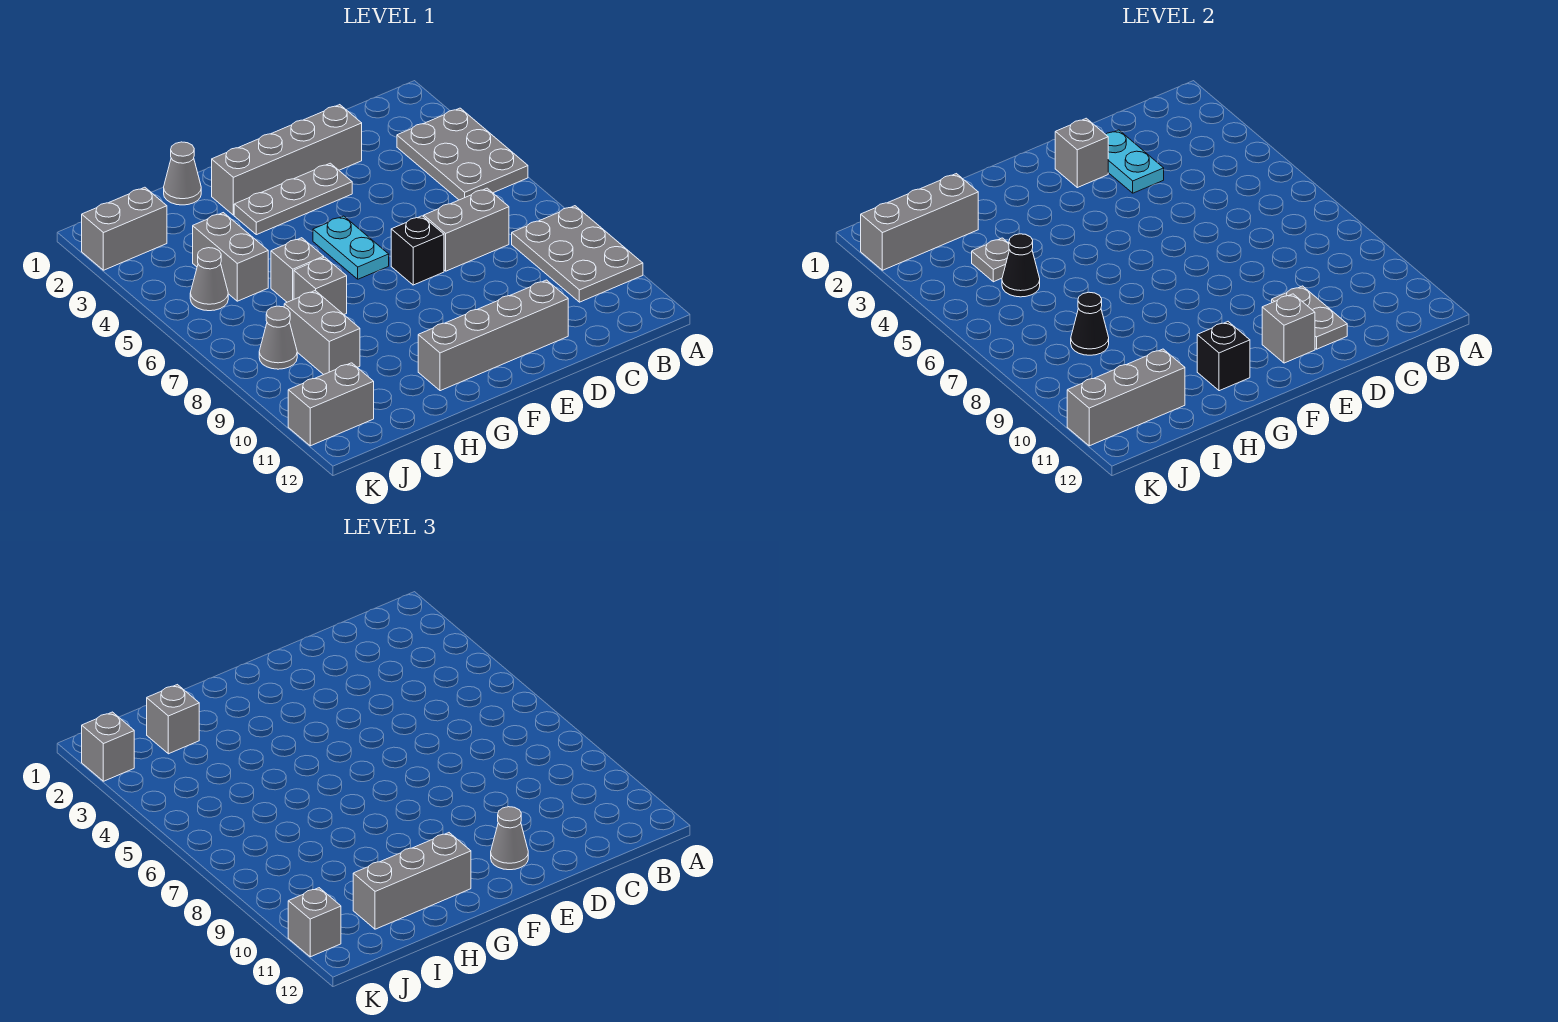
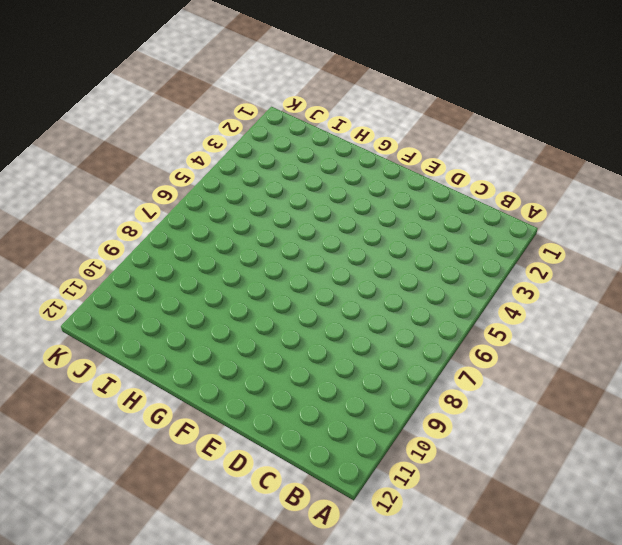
none -> grey 2x3 plate [397,108,528,200]
none -> grey 2x3 plate [512,206,643,302]
none -> grey 1x2 brick [424,188,509,271]
none -> grey 1x4 brick [212,105,362,215]

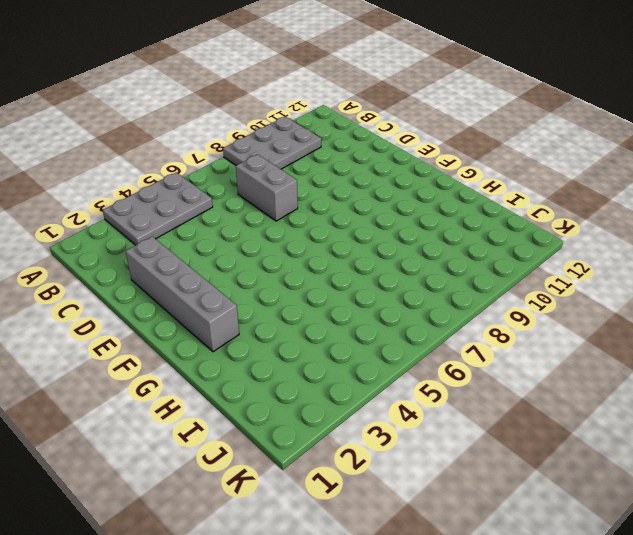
none -> grey 1x4 brick [418,280,568,391]
none -> grey 1x3 plate [234,163,352,235]
none -> black 1x1 brick [391,216,444,285]
none -> cyan 1x2 plate [313,216,389,279]

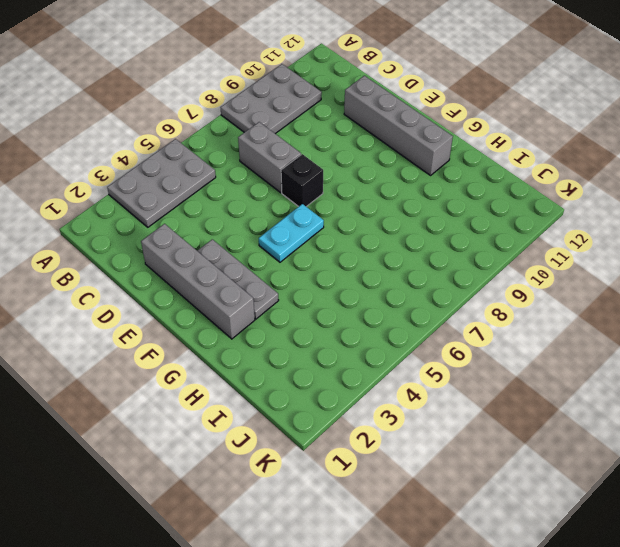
none -> grey 1x1 cone [164,142,201,205]
none -> grey 1x1 brick [271,238,324,302]
none -> grey 1x1 brick [294,257,347,314]
none -> grey 1x2 brick [193,213,268,301]

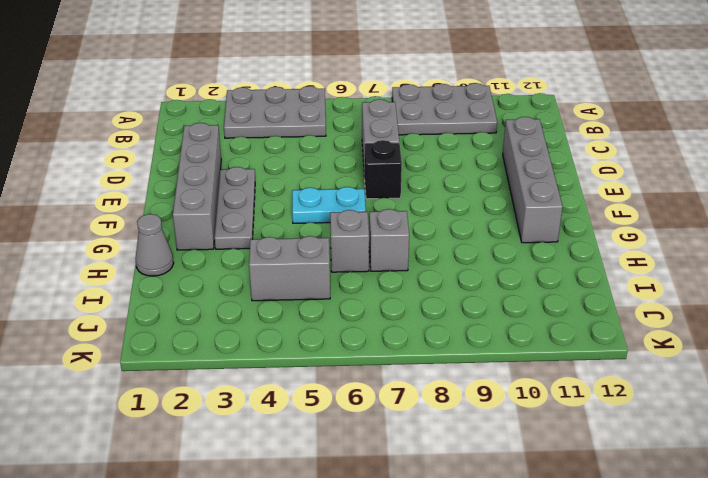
none -> grey 1x2 brick [284,291,360,375]
none -> grey 1x2 brick [82,187,167,270]
none -> grey 1x1 cone [190,248,228,311]
none -> grey 1x1 cone [259,306,297,369]

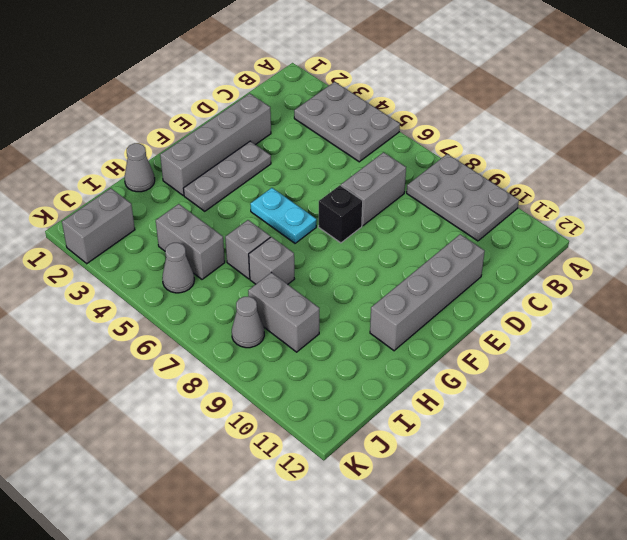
none -> grey 1x2 brick [288,363,374,446]
none -> cyan 1x2 plate [1106,130,1164,193]
none -> grey 1x2 plate [1272,286,1347,349]
none -> grey 1x1 brick [1055,118,1108,188]

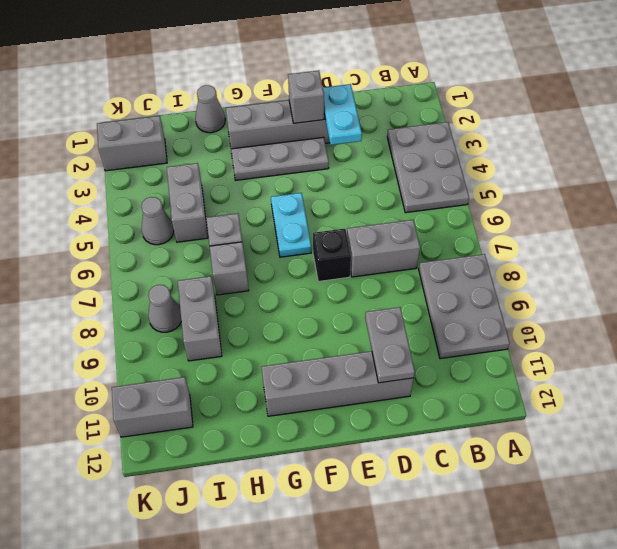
none -> grey 1x1 brick [1262,294,1315,363]
none -> black 1x1 brick [1197,322,1250,391]
none -> grey 1x3 brick [861,174,978,270]
none -> grey 1x1 plate [972,238,1009,282]

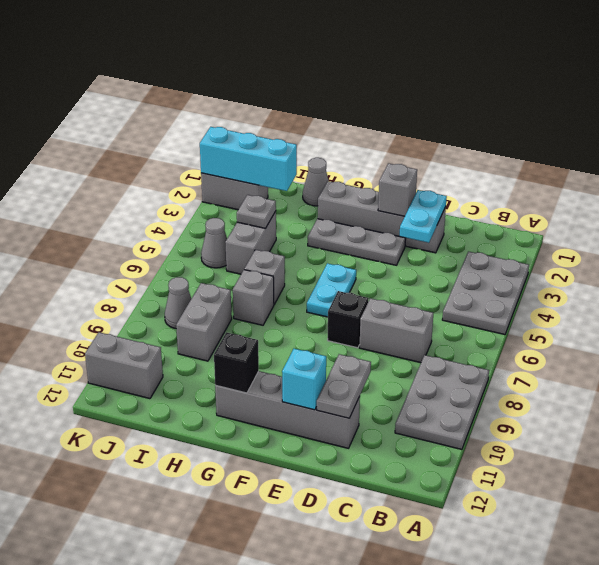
cyan 1x1 brick [282,349,326,410] -> grey 1x1 brick [1262,294,1315,363]
cyan 1x3 brick [200,127,297,191] -> grey 1x3 brick [861,174,978,270]
none -> black 1x1 cone [1002,234,1040,297]
none -> black 1x1 cone [1071,292,1109,355]
none -> grey 1x3 brick [1067,349,1185,446]
none -> grey 1x1 cone [491,807,528,870]

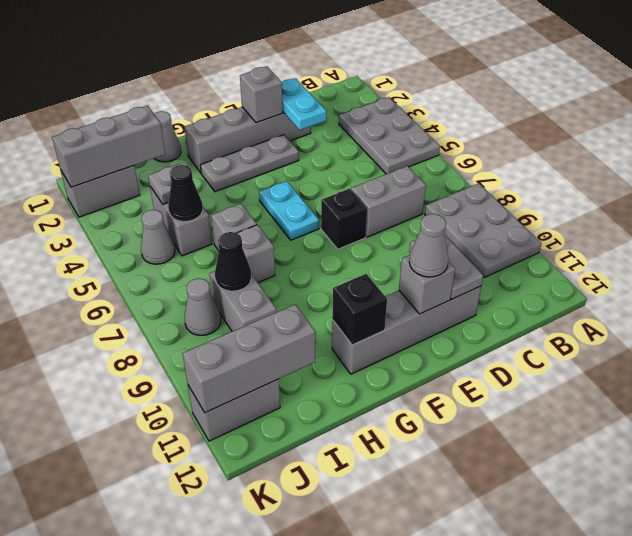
none -> grey 1x3 brick [353,833,471,929]
none -> grey 1x1 brick [146,685,199,754]
none -> grey 1x1 brick [82,712,134,781]
none -> grey 1x1 brick [288,888,341,957]

